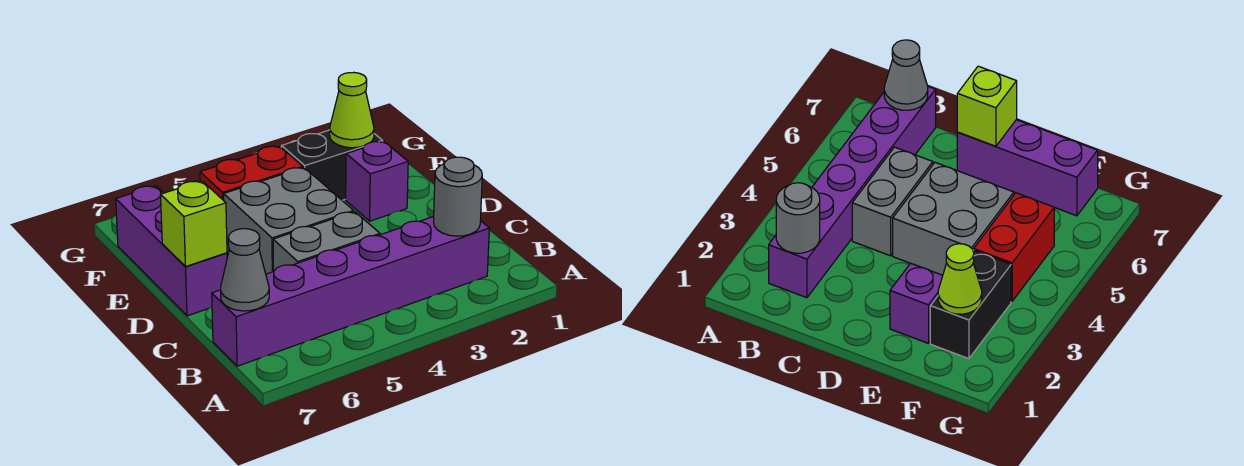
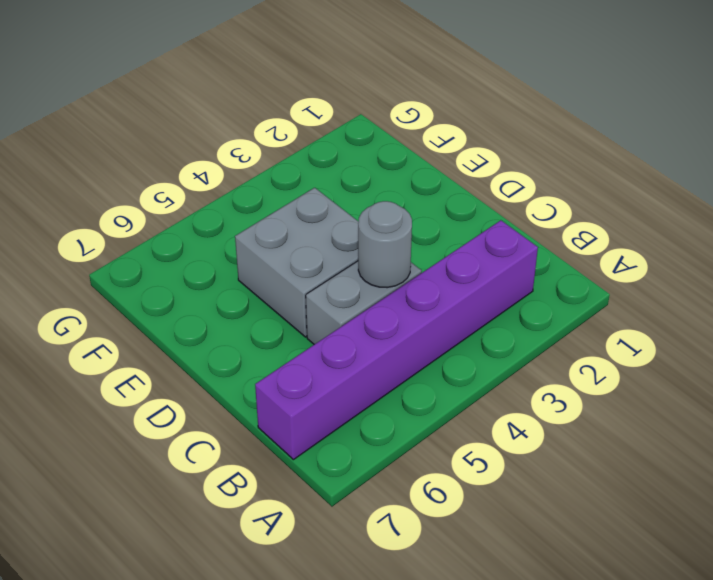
grey 1x1 round brick [358,201,412,288] -> grey 1x1 round brick moved to [434,157,482,236]
none -> purple 1x3 brick [116,186,227,316]
none -> purple 1x1 brick [346,141,408,221]

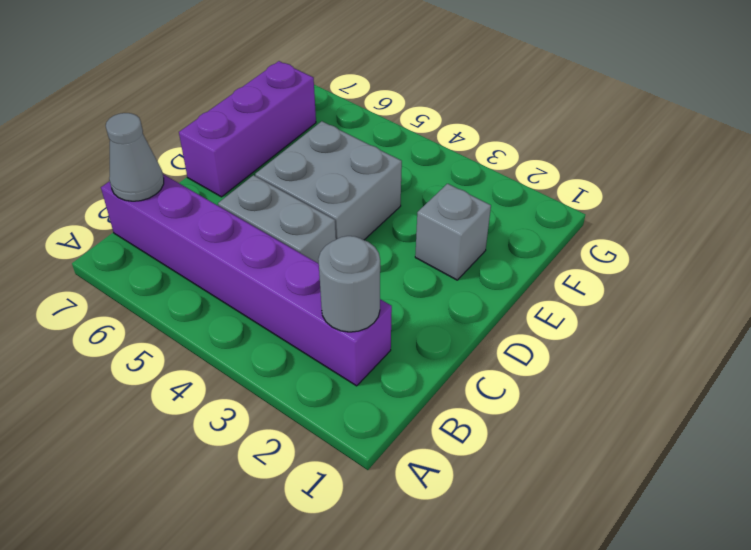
grey 1x1 brick [415,184,491,280] -> purple 1x1 brick [346,141,408,221]
none -> black 1x2 brick [281,130,383,200]
none -> red 1x2 brick [200,146,303,201]

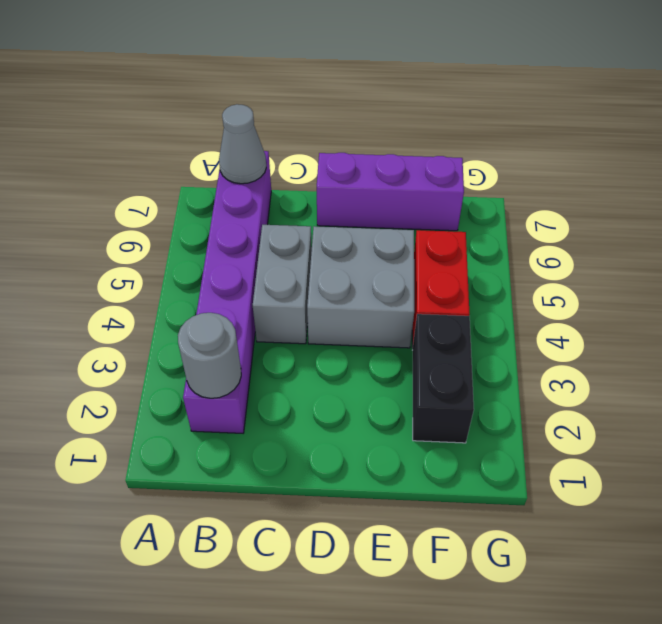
none -> purple 1x1 brick [346,141,408,221]
none -> lime 1x1 brick [161,181,227,267]

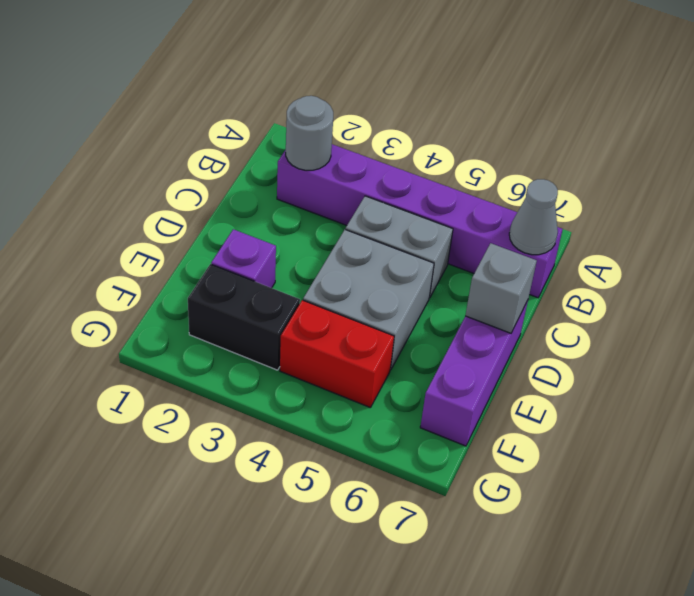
grey 1x1 brick [465,243,537,333] -> lime 1x1 brick [161,181,227,267]
none -> lime 1x1 cone [330,72,374,148]

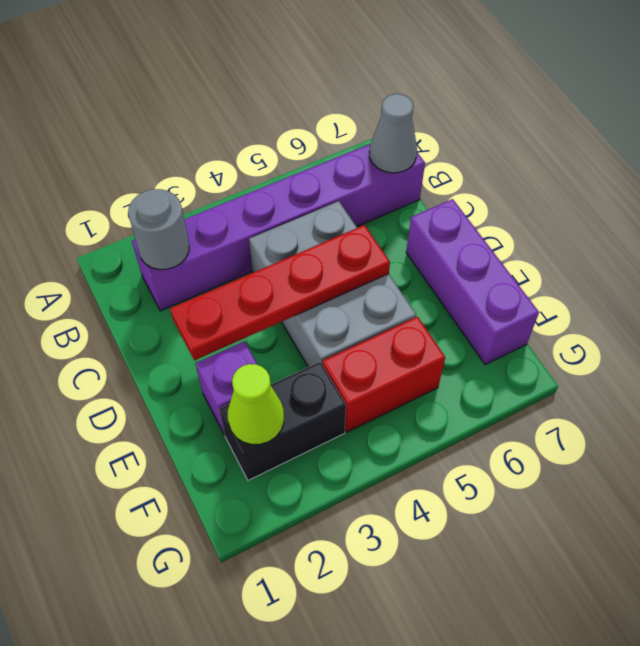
red 1x4 plate [170,225,390,360] -> none
none -> lime 1x1 brick [161,181,227,267]

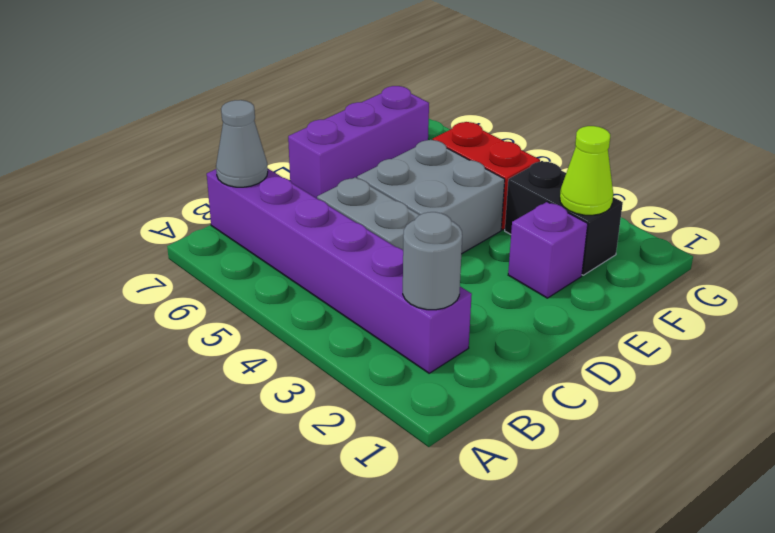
none -> lime 1x1 brick [161,181,227,267]

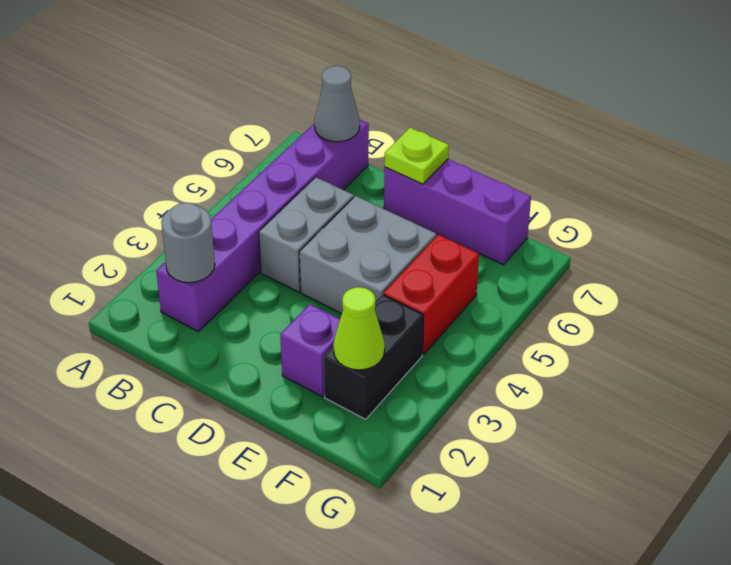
lime 1x1 plate [384,128,449,184] -> lime 1x1 brick [161,181,227,267]

